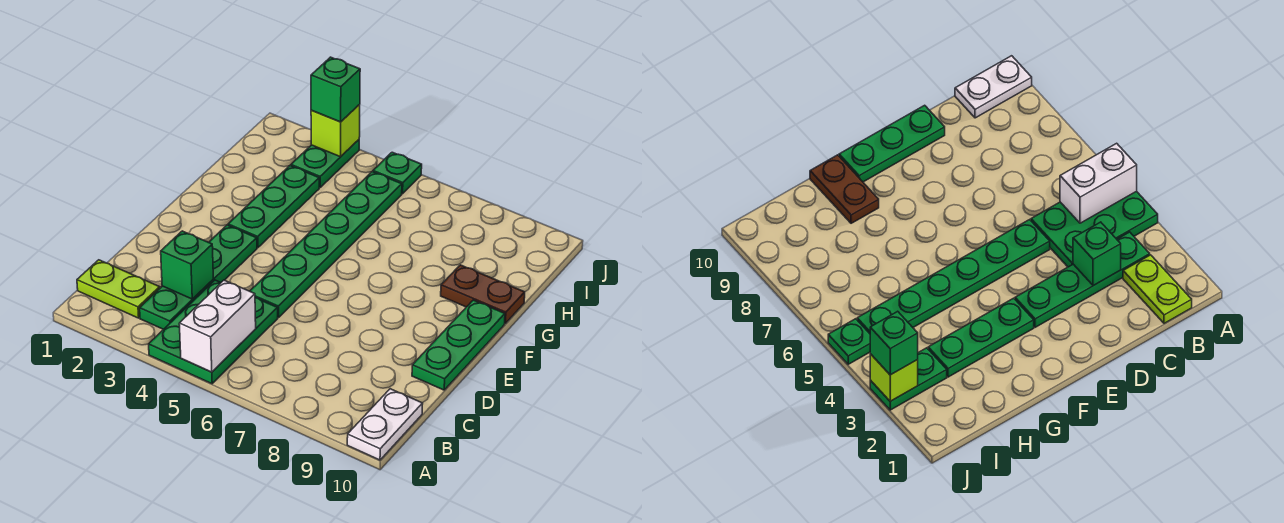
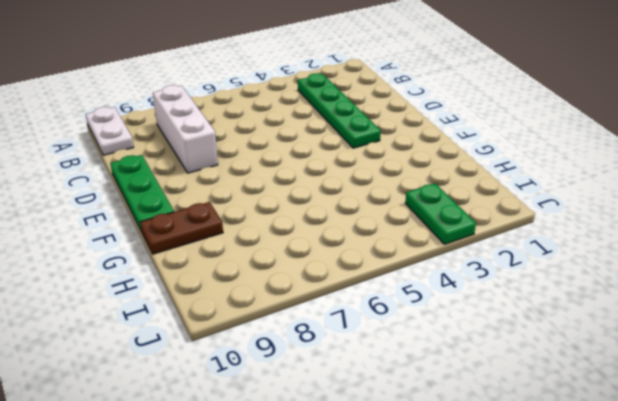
white 1x3 brick [153,85,218,173] -> none
none -> green 2x3 plate [149,280,278,384]
none -> lime 1x2 plate [77,260,160,318]
none -> green 1x6 plate [250,171,402,317]

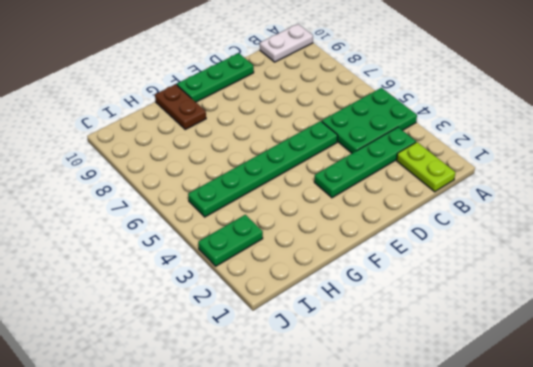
none -> green 1x3 plate [228,166,319,248]
none -> green 1x1 plate [373,152,422,194]
none -> white 1x2 brick [179,280,256,372]

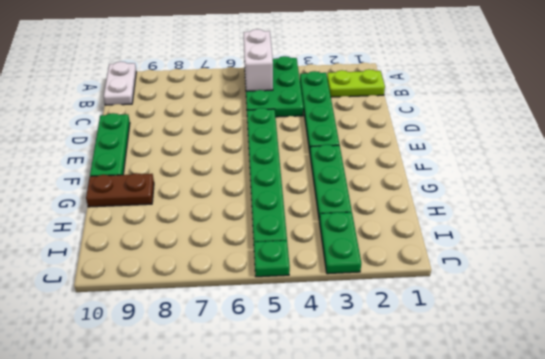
none -> green 1x1 brick [161,231,213,299]
none -> lime 1x1 brick [311,105,360,157]
none -> green 1x1 brick [311,57,360,122]

